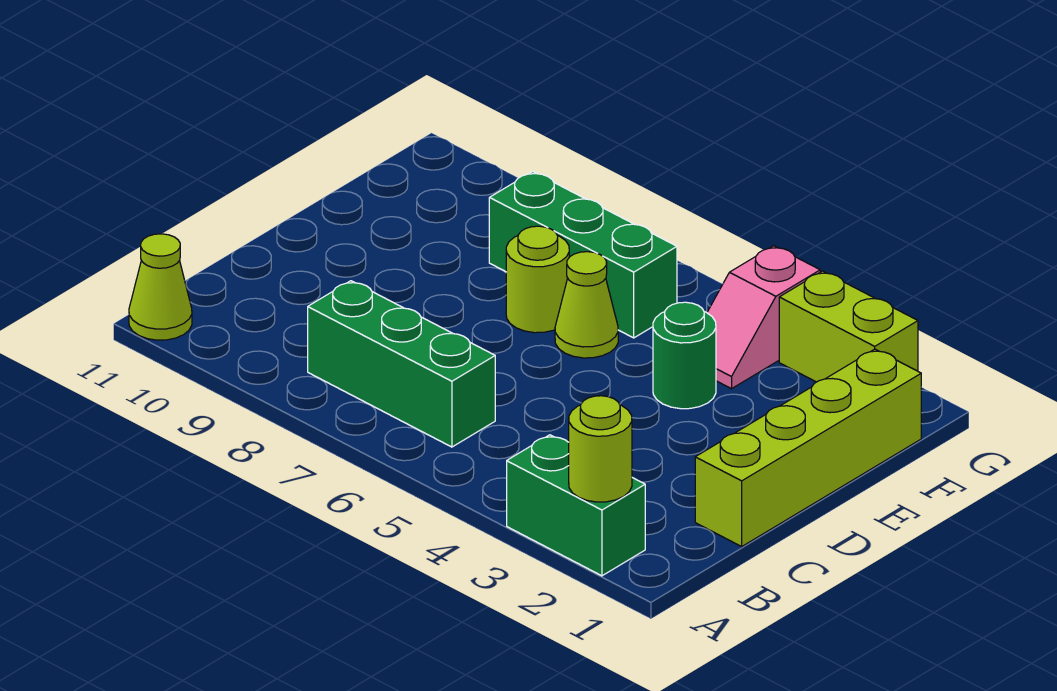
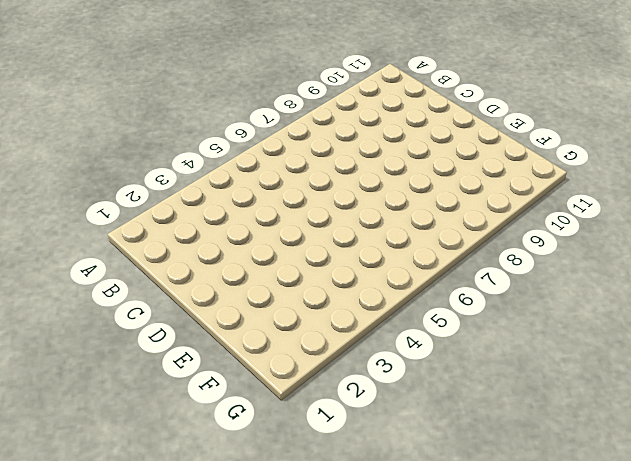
none -> green 1x2 brick [507,435,645,576]
none -> lime 1x1 cone [129,234,192,340]

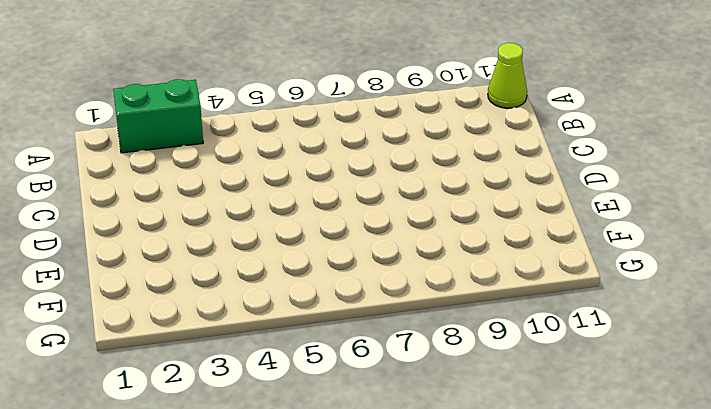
none -> green 1x3 brick [308,281,495,447]
none -> lime 1x4 brick [695,349,921,546]

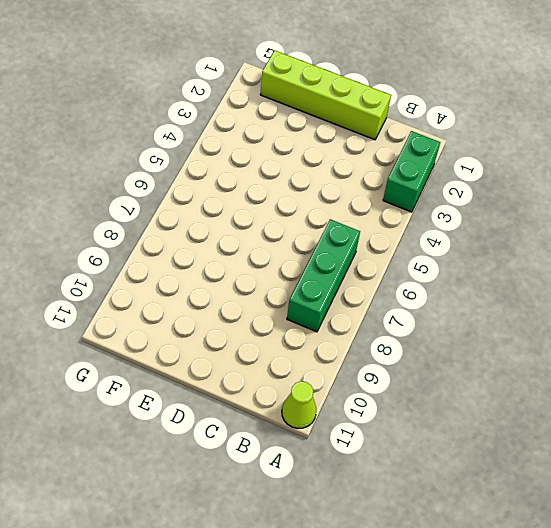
none -> green 1x1 round brick [653,302,716,409]
none -> lime 1x1 cone [555,252,618,358]

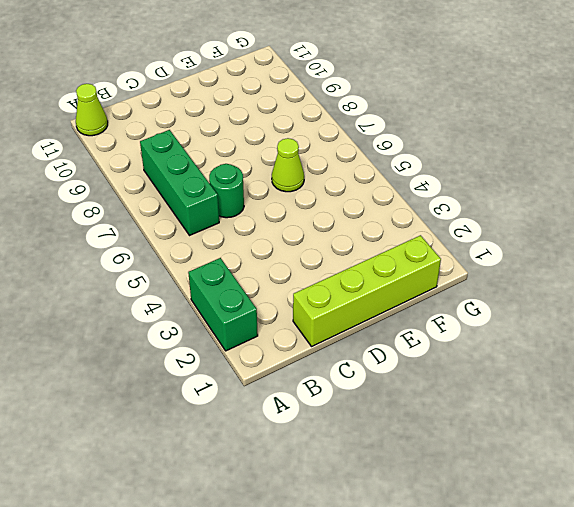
green 1x1 round brick [209,164,244,218] -> green 1x1 round brick moved to [653,302,716,409]
none -> lime 1x1 round brick [506,226,569,333]
none -> pink 1x2 slope [707,246,820,389]

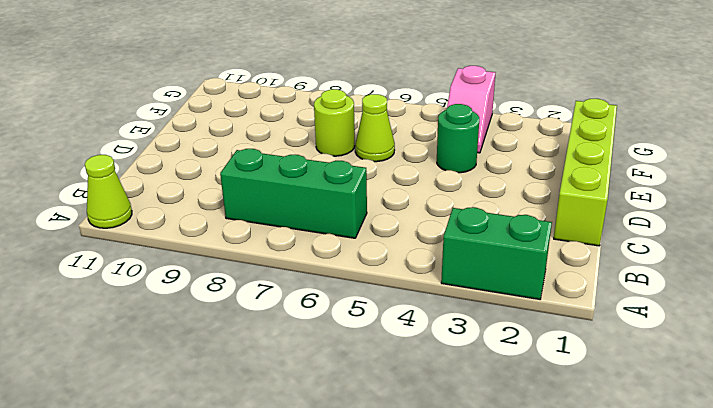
none -> green 1x3 brick [489,172,677,338]
none -> lime 1x2 brick [779,271,918,382]

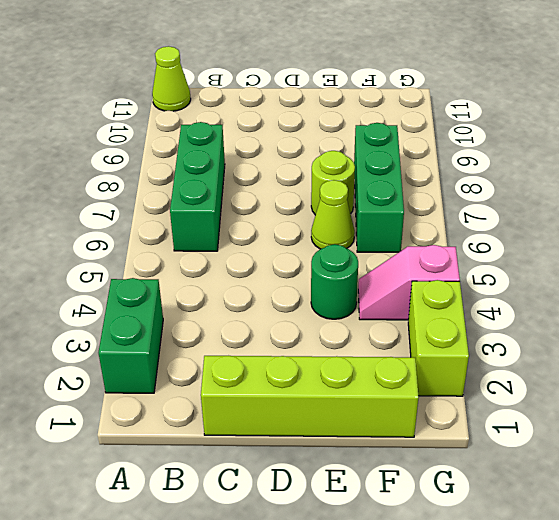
none -> lime 1x1 round brick [569,396,632,502]

